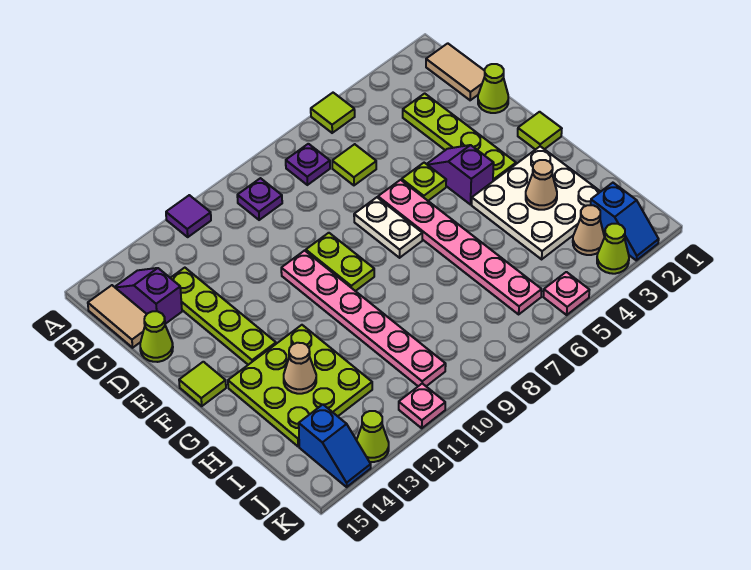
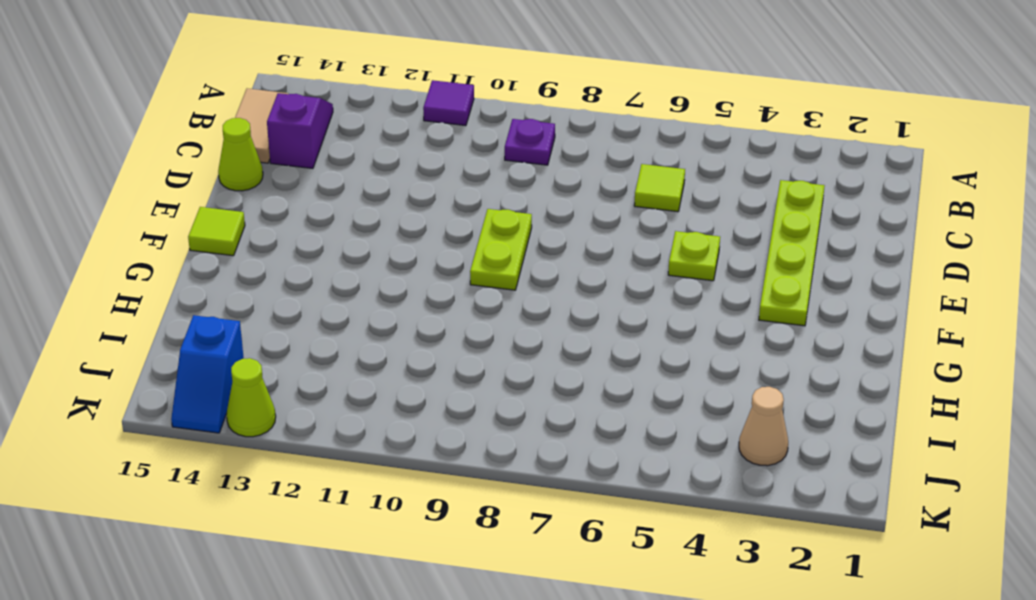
none -> lime 1x1 tile [311,93,355,133]
none -> tan 1x2 tile [426,43,485,100]
none -> purple 1x1 plate [286,144,330,185]
none -> lime 1x4 plate [171,268,276,365]

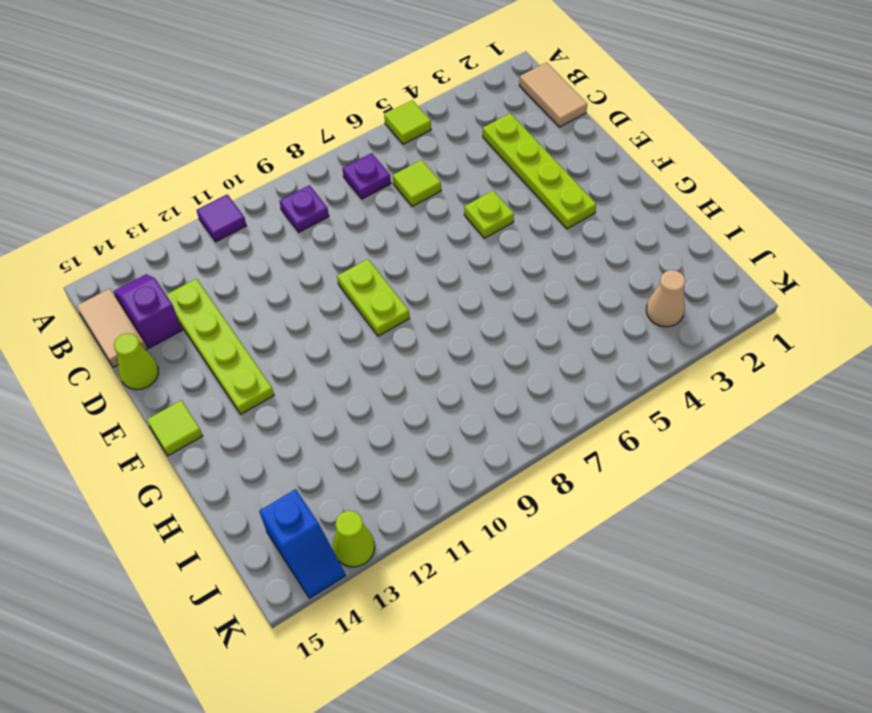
none -> lime 1x1 cone [478,64,508,113]
none -> purple 1x2 slope [427,145,494,205]
none -> pink 1x6 plate [378,180,542,314]
none -> white 1x2 plate [354,197,422,258]

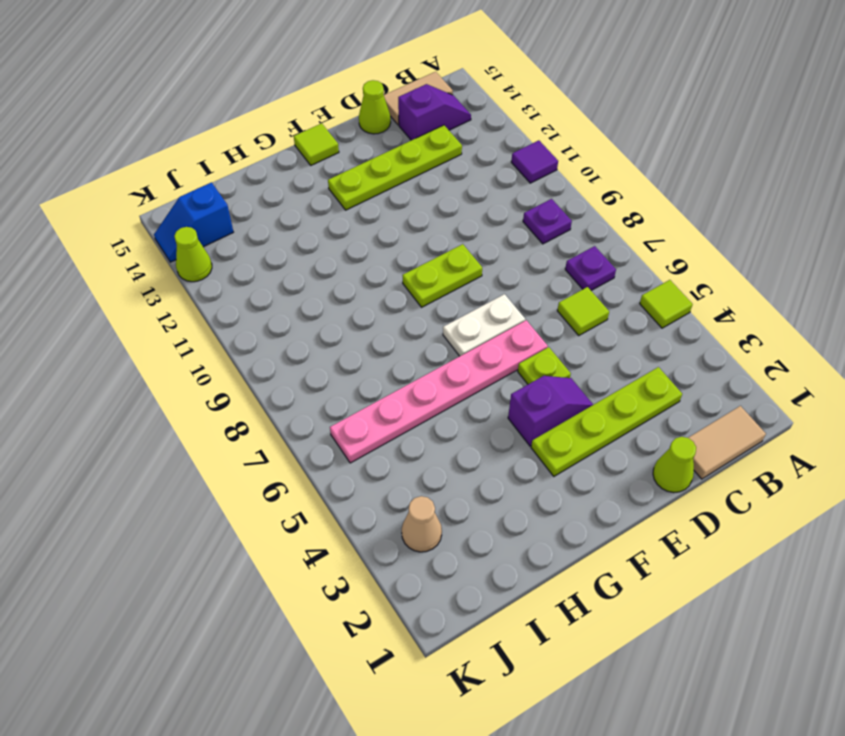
none -> pink 1x6 plate [281,251,446,386]
none -> lime 1x1 tile [518,112,562,150]
none -> white 3x3 plate [472,146,601,259]
none -> lime 3x3 plate [228,325,372,446]

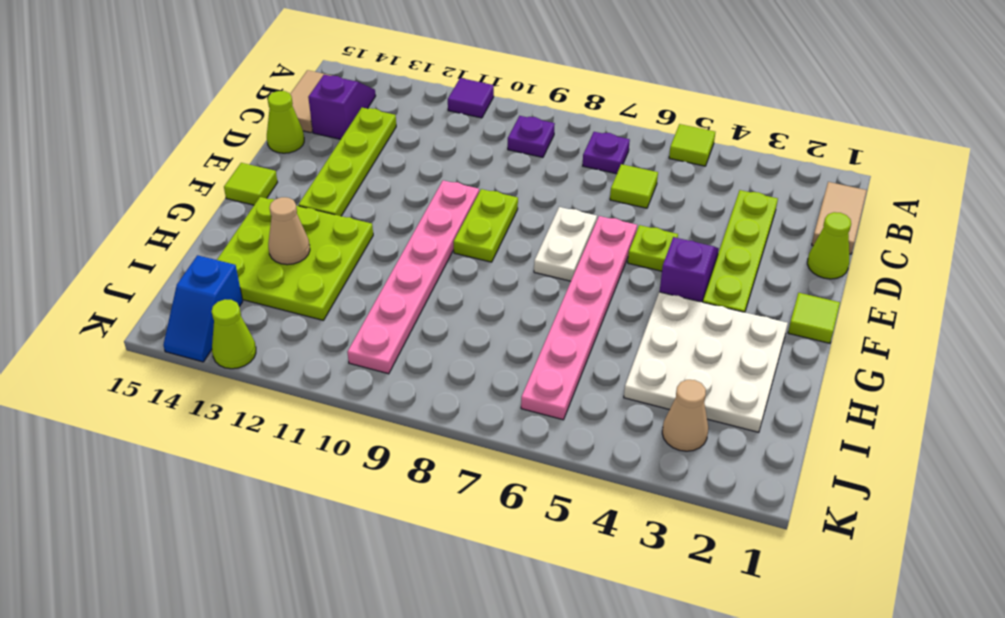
none -> blue 1x2 slope [591,183,659,260]
none -> lime 1x1 cone [597,224,629,274]
none -> pink 1x1 plate [544,272,589,315]
none -> pink 1x1 plate [399,384,445,428]

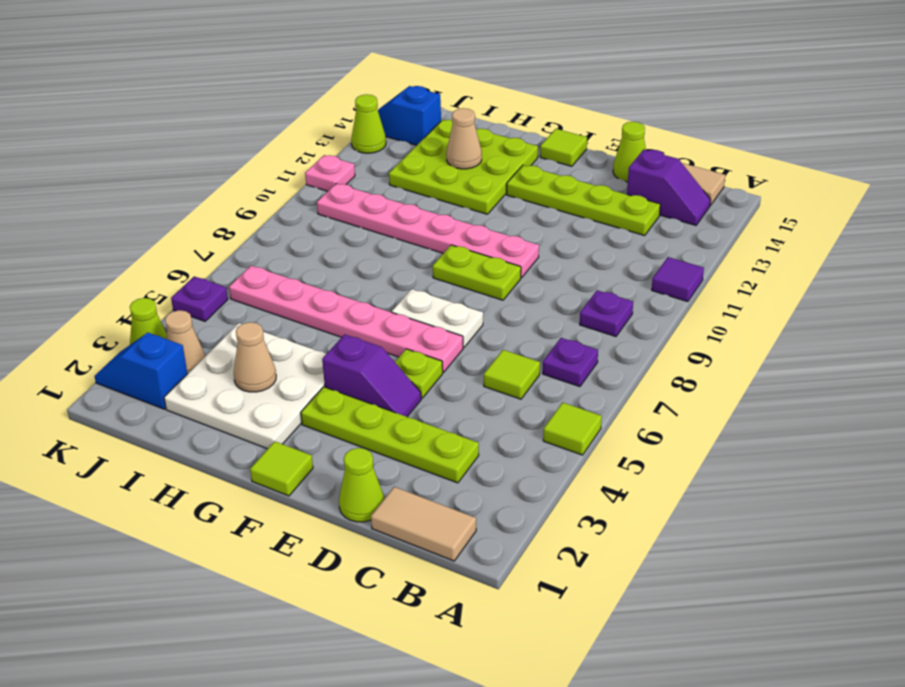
purple 1x1 plate [171,276,228,321] -> pink 1x1 plate [544,272,589,315]

